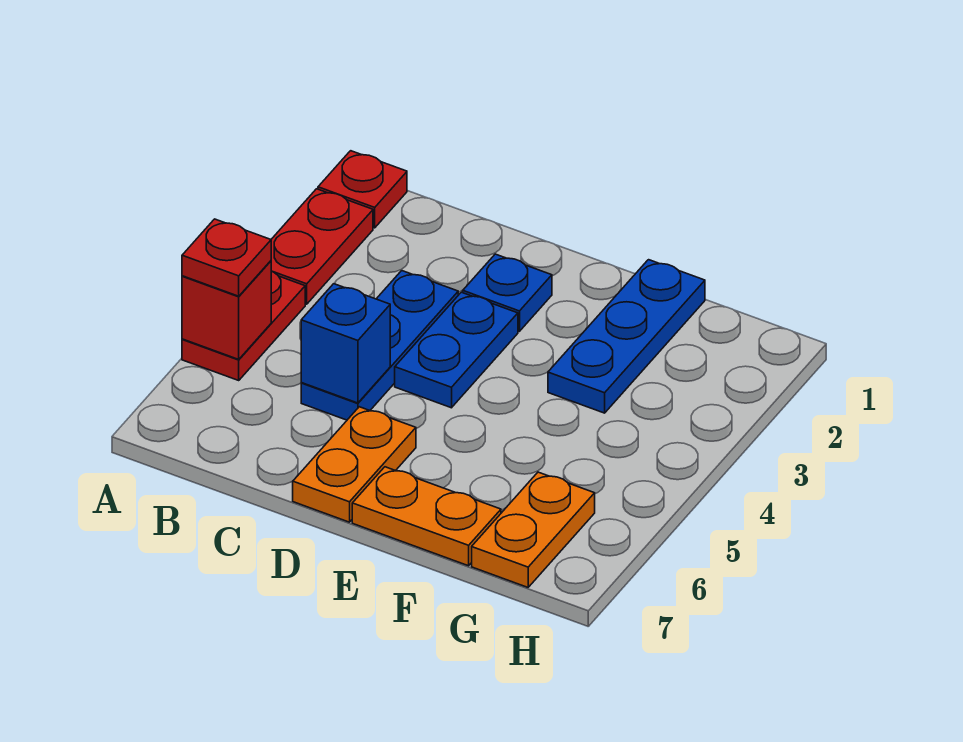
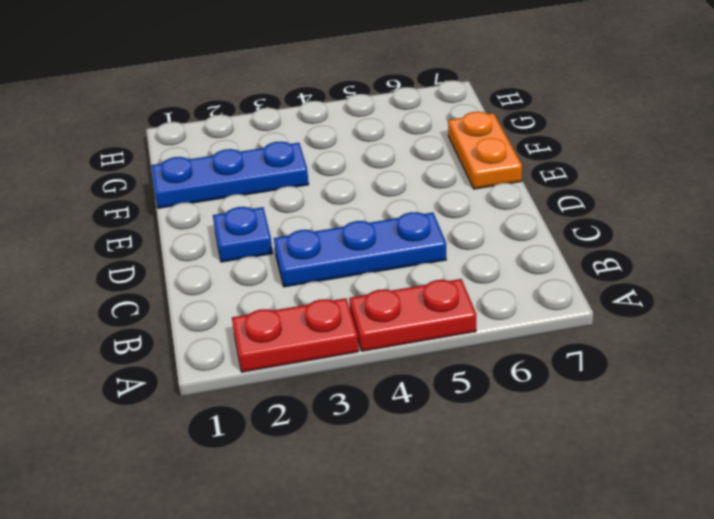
none -> red 1x1 plate [318,151,407,228]
none -> blue 1x2 plate [395,292,518,408]
none -> orange 1x2 plate [293,407,416,522]

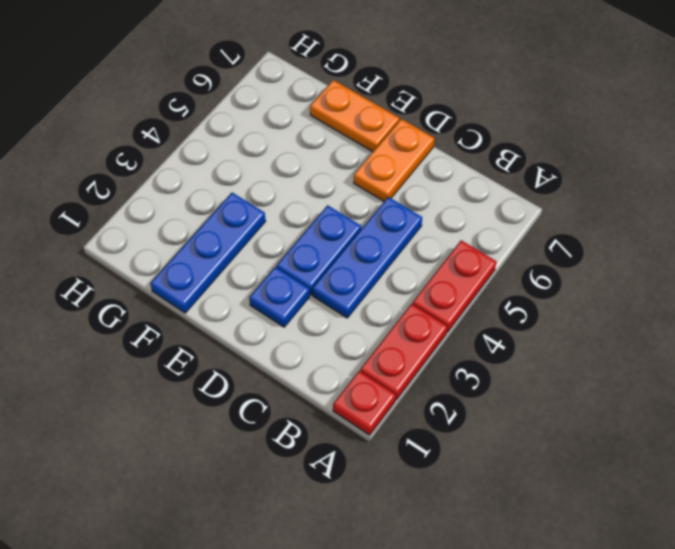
none -> orange 1x2 plate [472,472,595,587]
none -> red 1x1 brick [182,261,271,359]
none -> blue 1x1 brick [301,284,390,403]

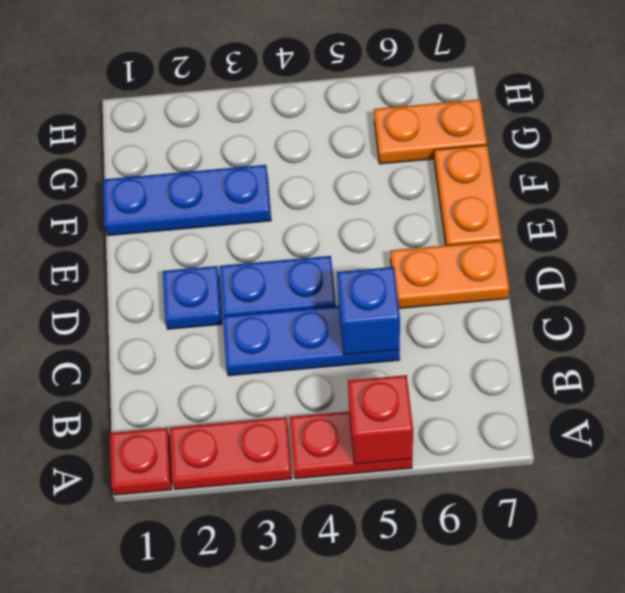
none -> red 1x1 plate [182,219,271,296]

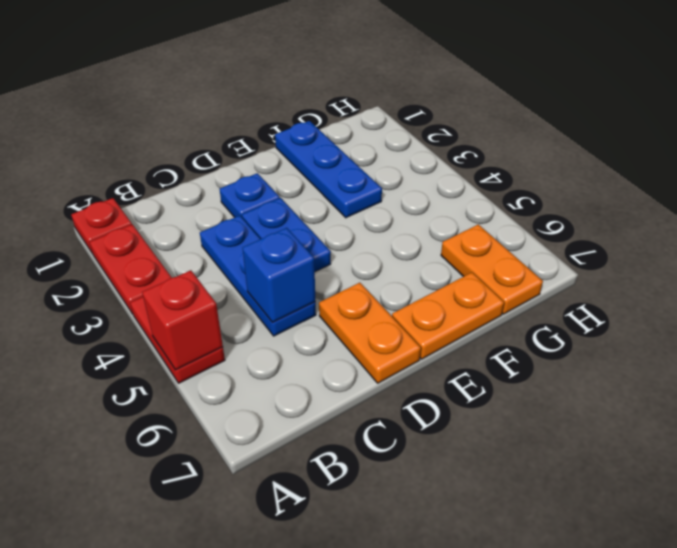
none -> red 1x1 plate [182,219,271,296]

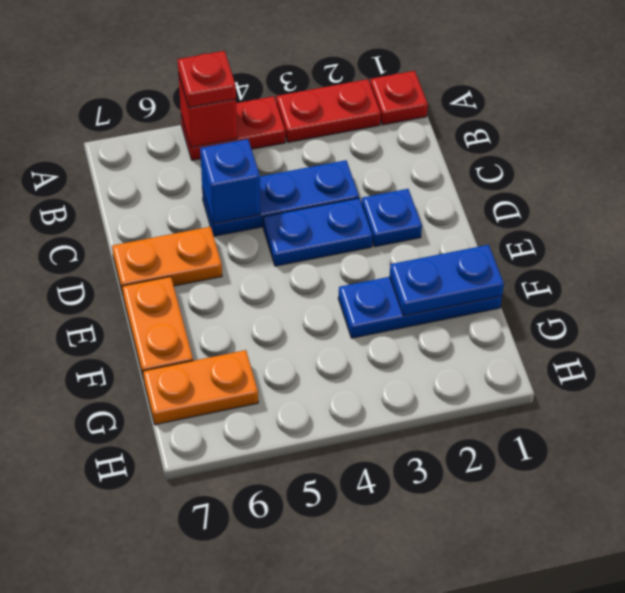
blue 1x2 plate [390,245,504,316] -> none

